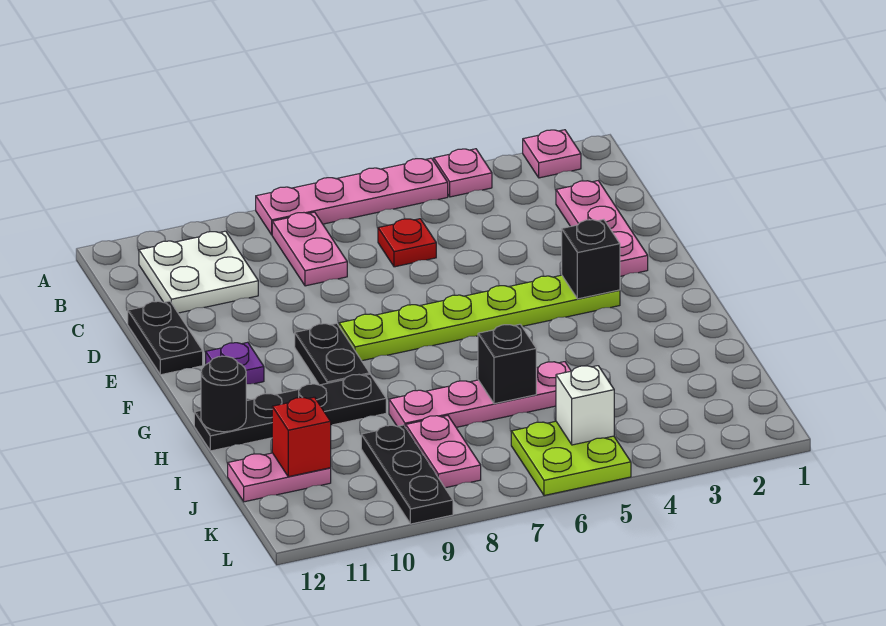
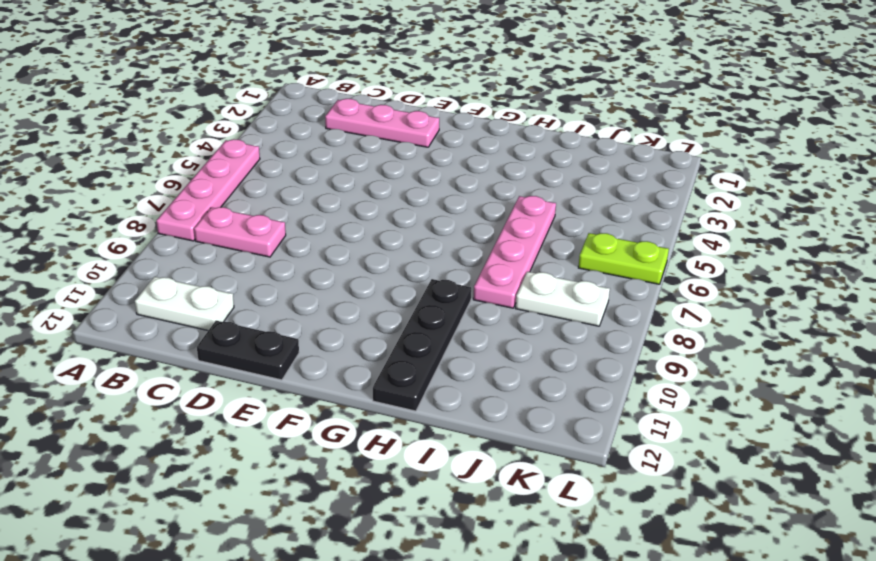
white 1x2 plate [135,277,234,330] -> white 2x2 plate [139,231,258,313]
white 1x2 plate [516,272,610,326] -> pink 1x2 plate [406,416,481,488]
lime 1x2 plate [578,233,669,284] -> lime 2x2 plate [511,421,631,496]
none -> pink 1x1 plate [523,130,581,178]
none -> pink 1x1 plate [434,149,492,197]
none -> red 1x1 plate [378,219,436,267]

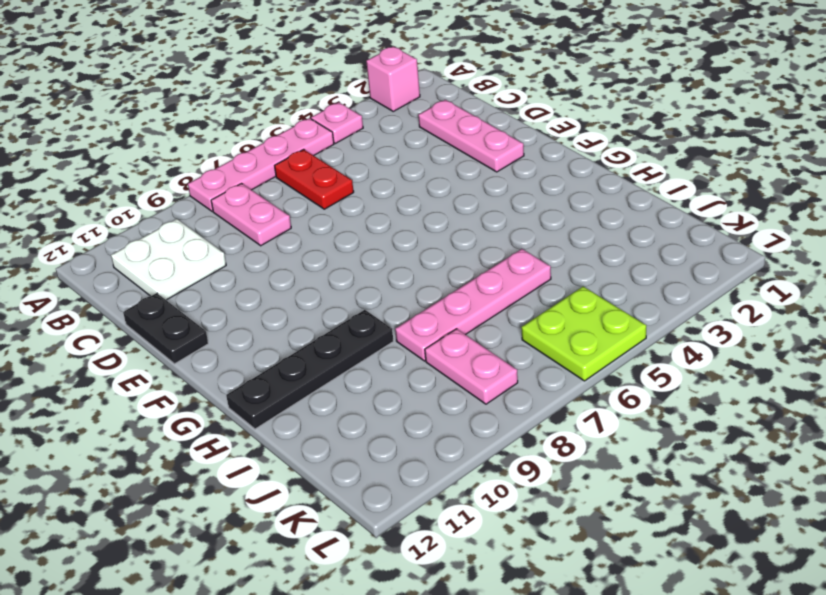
pink 1x1 brick [366,46,420,111] -> pink 1x1 plate [523,130,581,178]
red 1x2 plate [275,149,354,209] -> red 1x1 plate [378,219,436,267]
none -> lime 1x6 plate [339,275,620,361]
none -> black 1x2 plate [295,323,370,385]
none -> purple 1x1 plate [206,342,264,384]

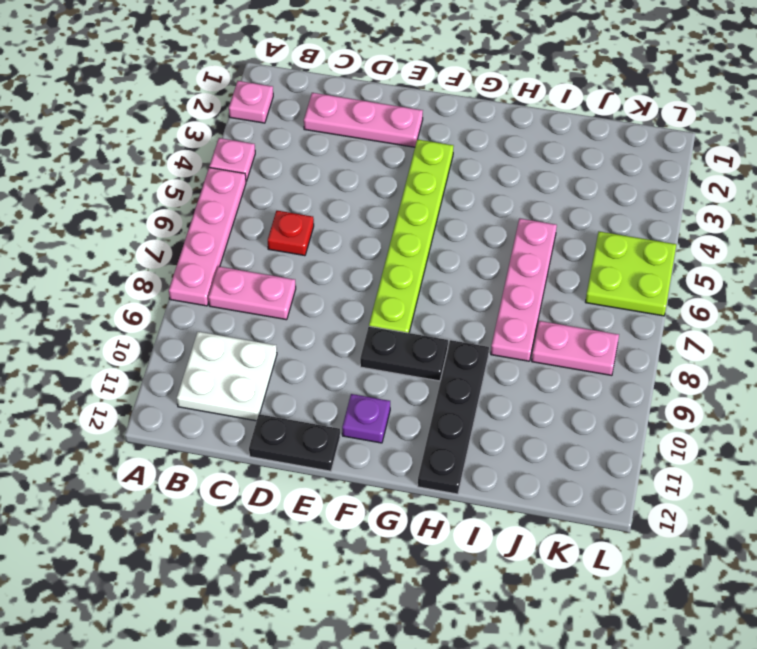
none -> black 1x3 plate [361,425,453,524]
none -> pink 1x2 plate [228,453,331,502]
none -> black 1x1 brick [562,220,620,299]

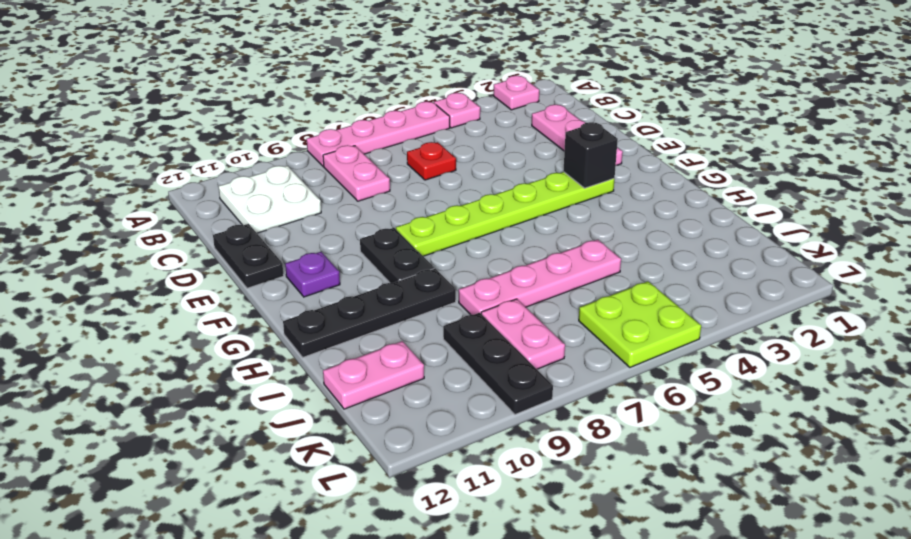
none -> black 1x1 round brick [201,356,246,432]
none -> black 1x1 brick [478,324,536,404]
none -> red 1x1 brick [272,397,331,477]

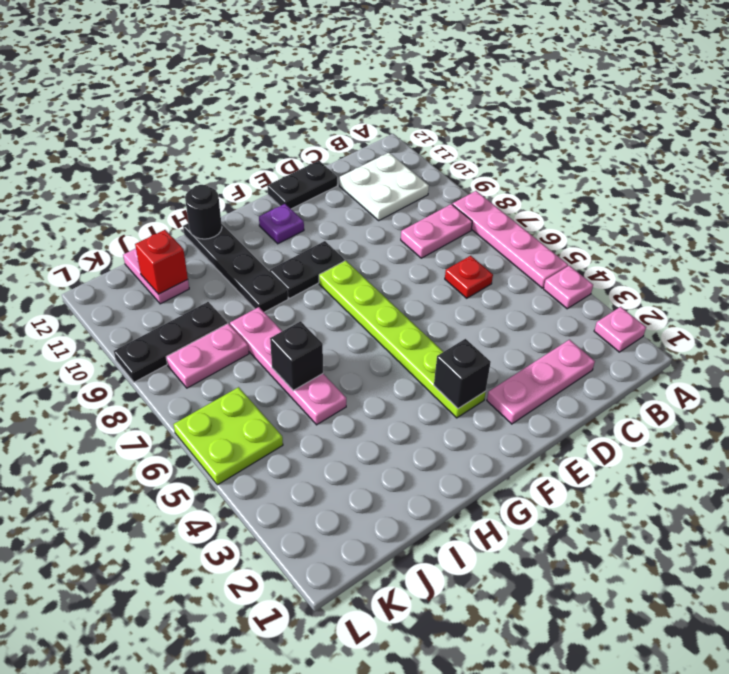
none -> white 1x1 brick [556,366,614,445]

